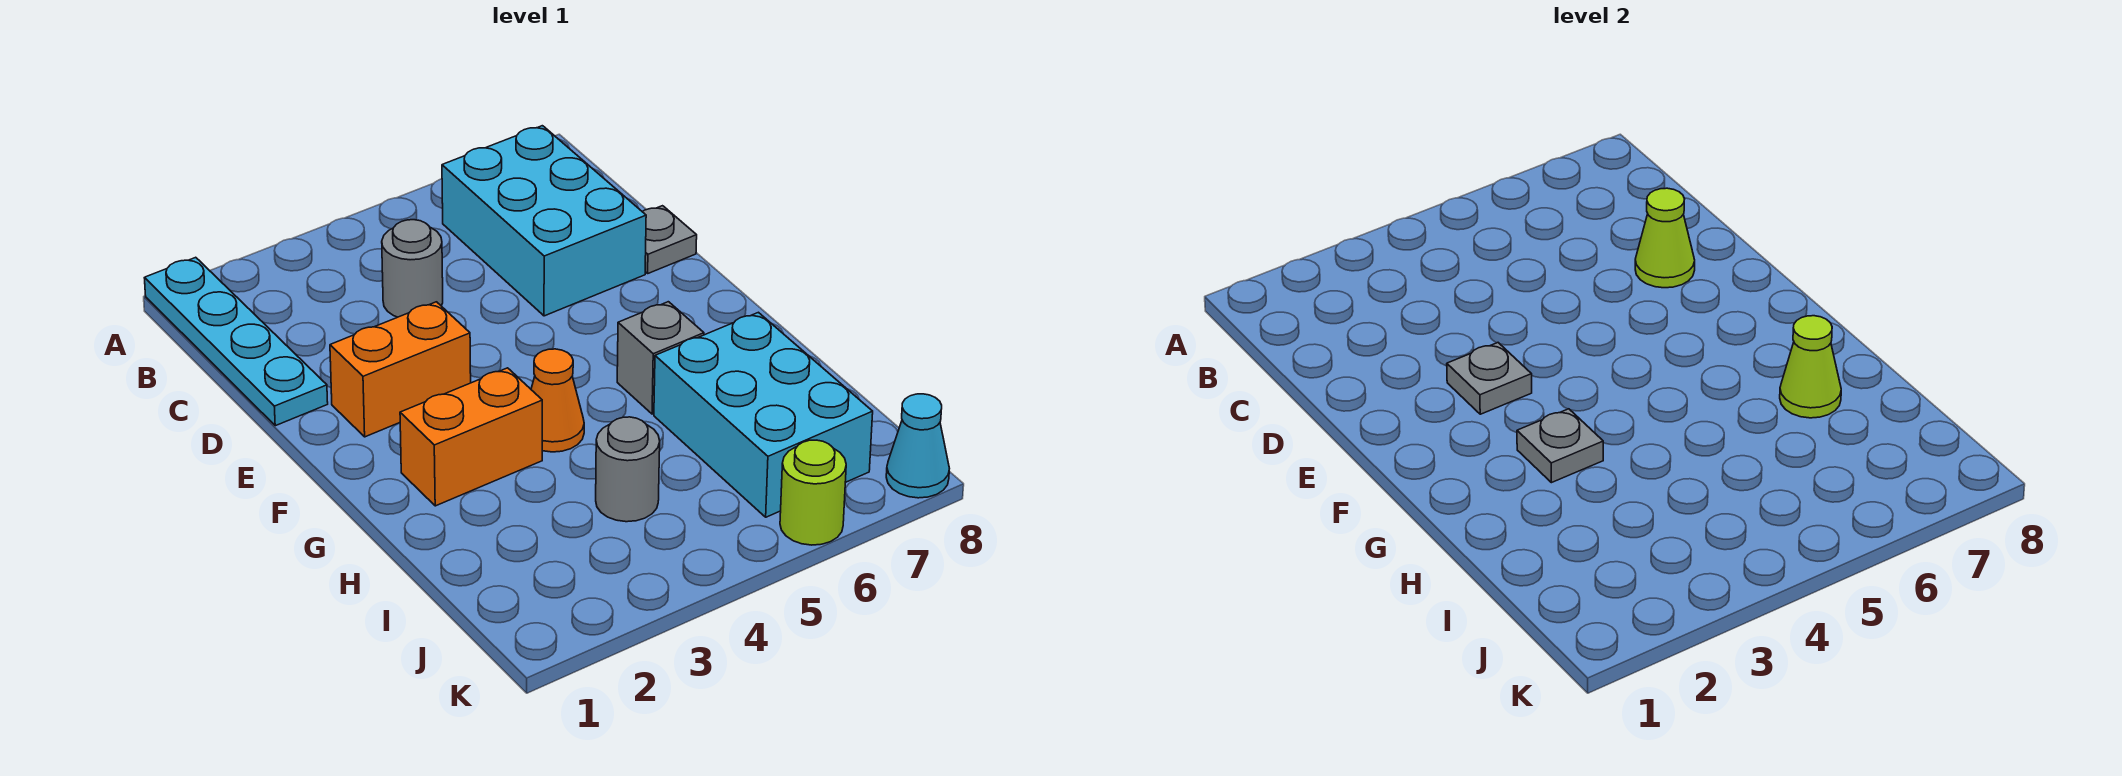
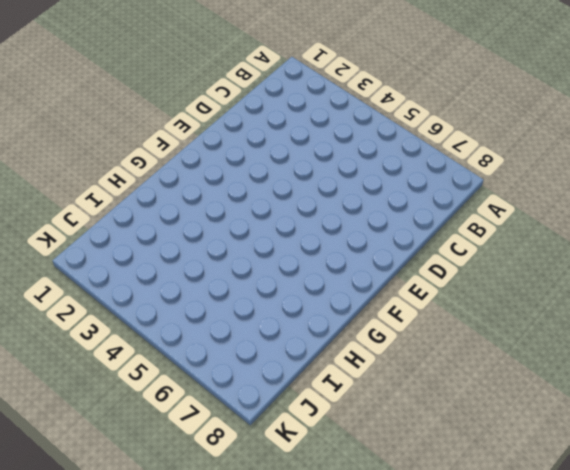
none -> cyan 1x4 plate [145,257,328,426]
none -> cyan 2x3 brick [442,126,646,316]
none -> grey 1x1 round brick [382,220,443,317]

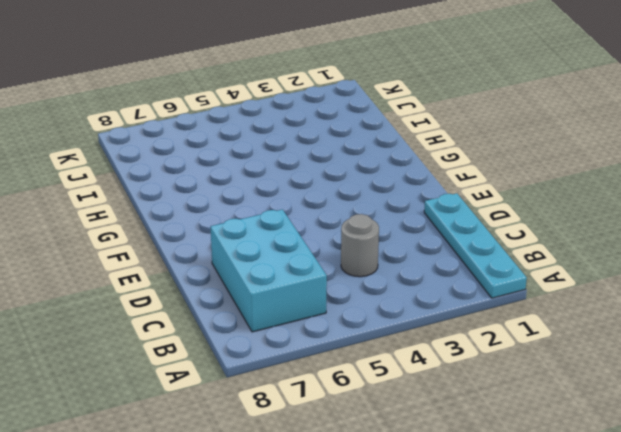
none -> grey 1x1 plate [642,206,697,273]
none -> orange 1x2 brick [330,302,471,437]
none -> orange 1x2 brick [400,368,542,506]

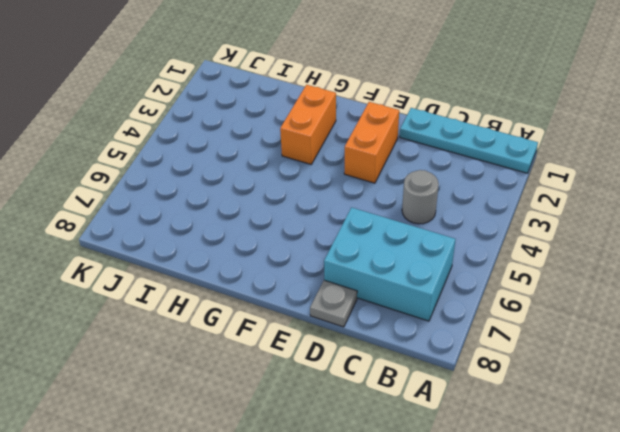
none -> orange 1x1 cone [531,349,584,452]
none -> grey 1x1 brick [617,302,704,414]
none -> cyan 2x3 brick [654,312,873,517]

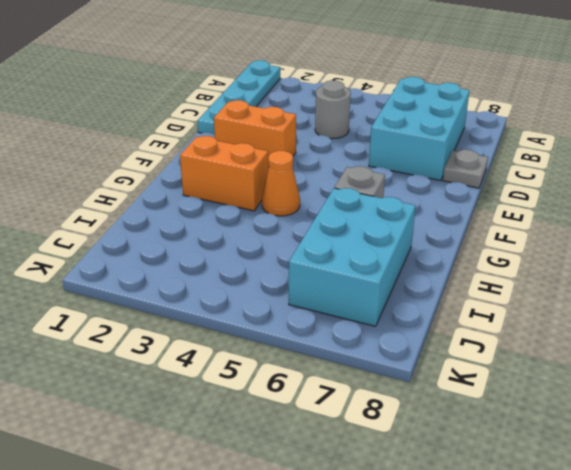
none -> grey 1x1 round brick [596,417,660,522]
none -> lime 1x1 round brick [780,440,846,545]
none -> cyan 1x1 cone [886,394,950,498]

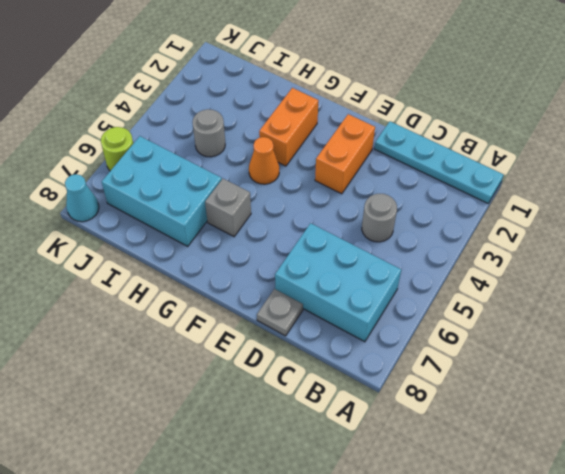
none -> lime 1x1 cone [1635,188,1695,288]
none -> grey 1x1 plate [1447,343,1532,414]
none -> grey 1x1 plate [1517,409,1603,483]

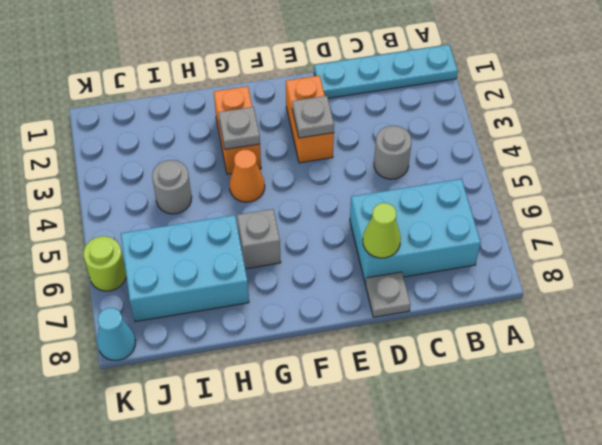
none -> lime 1x1 cone [1780,316,1841,418]

